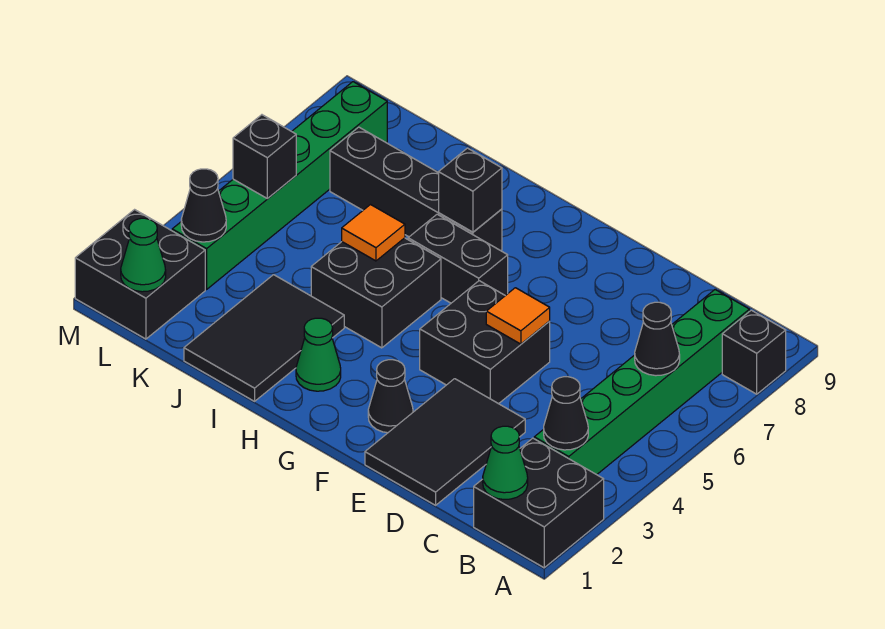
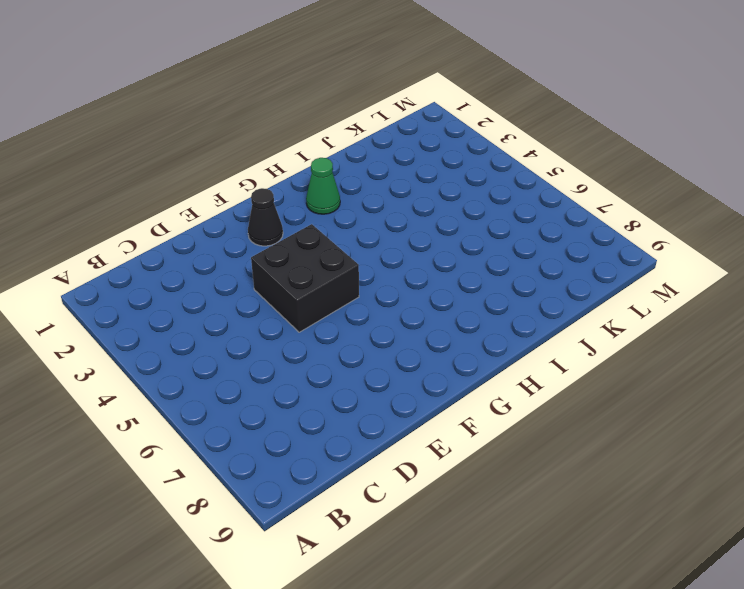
none -> black 2x2 brick [474,438,604,568]
none -> black 1x1 brick [722,310,786,394]
none -> green 1x6 brick [534,290,750,475]

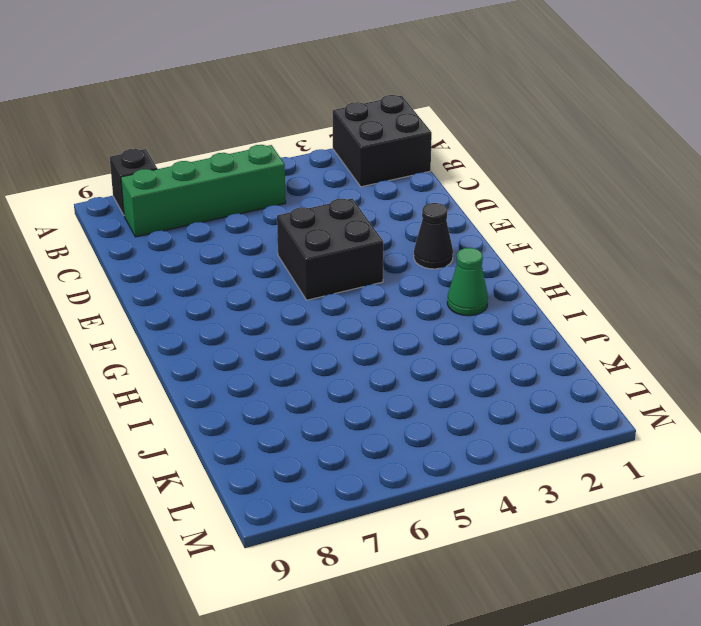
green 1x4 brick [121,145,286,237] -> green 1x6 brick [534,290,750,475]
none -> black 2x3 tile [365,379,525,505]
none -> black 1x2 brick [408,214,508,303]
none -> black 2x2 brick [311,238,441,348]

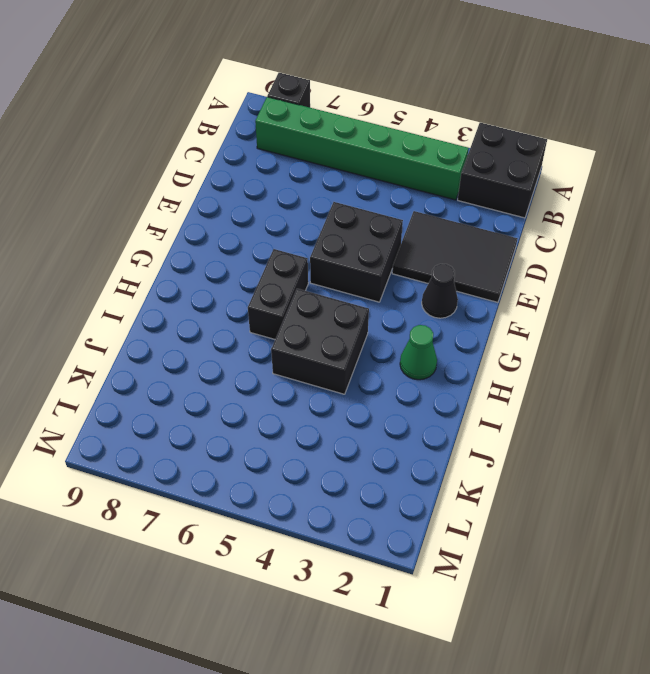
none -> black 1x4 brick [330,127,502,251]
none -> black 2x3 tile [184,275,344,401]
none -> black 2x2 brick [75,210,205,339]

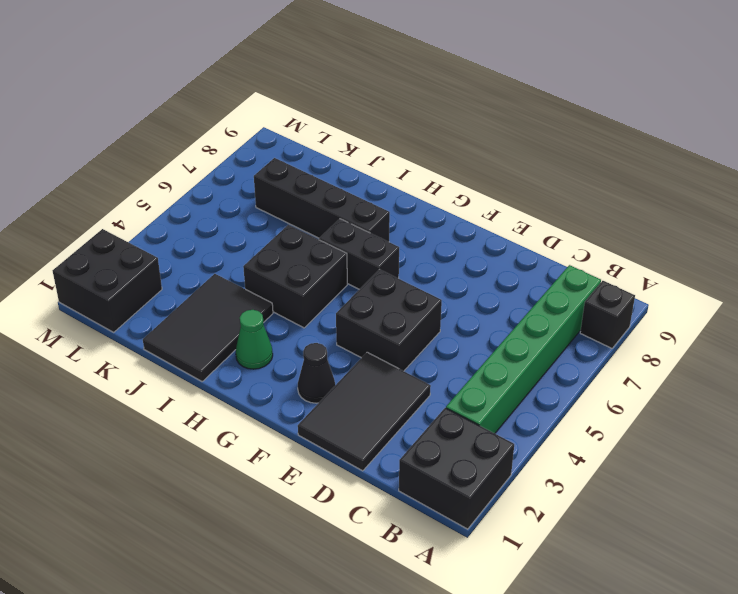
none -> green 1x6 brick [172,82,387,289]
none -> green 1x1 cone [483,426,528,499]
none -> black 1x1 cone [544,377,588,450]

